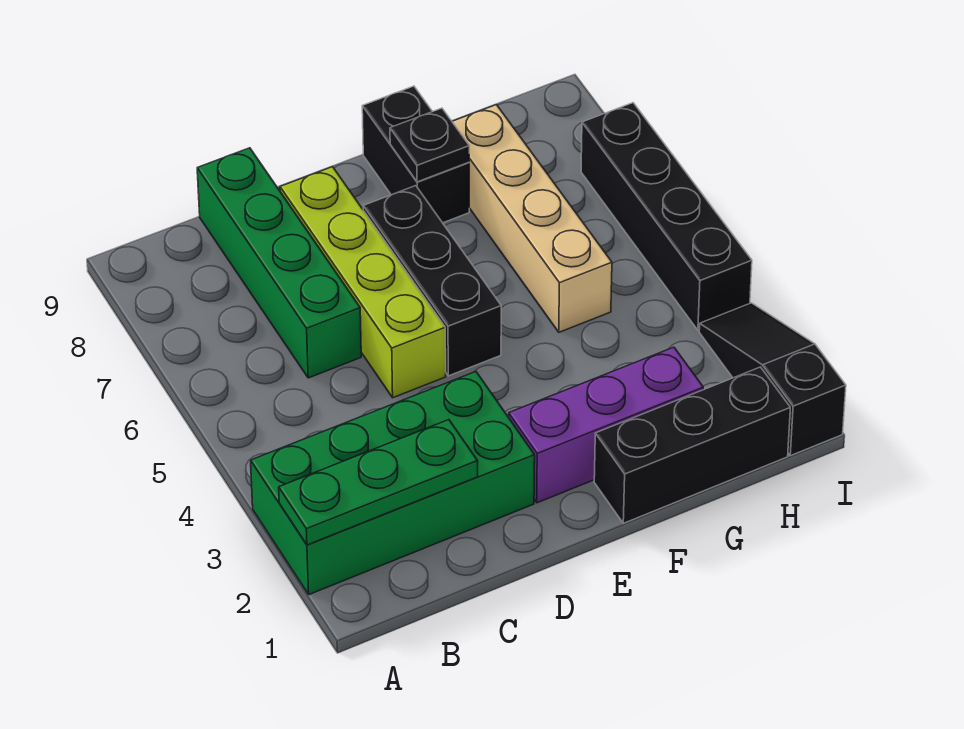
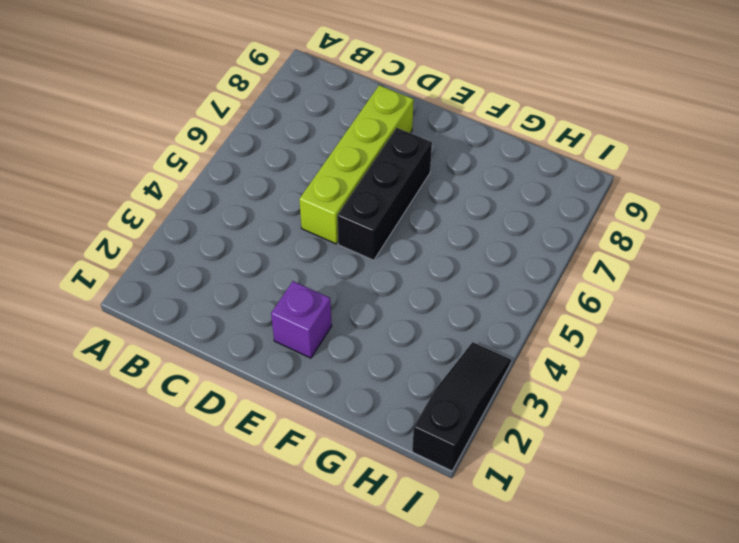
purple 1x1 brick [271,281,332,358] -> purple 1x3 brick [509,347,703,503]
none -> green 2x4 brick [251,372,535,595]
none -> green 1x4 brick [197,148,361,378]
none -> black 1x3 brick [594,367,790,523]

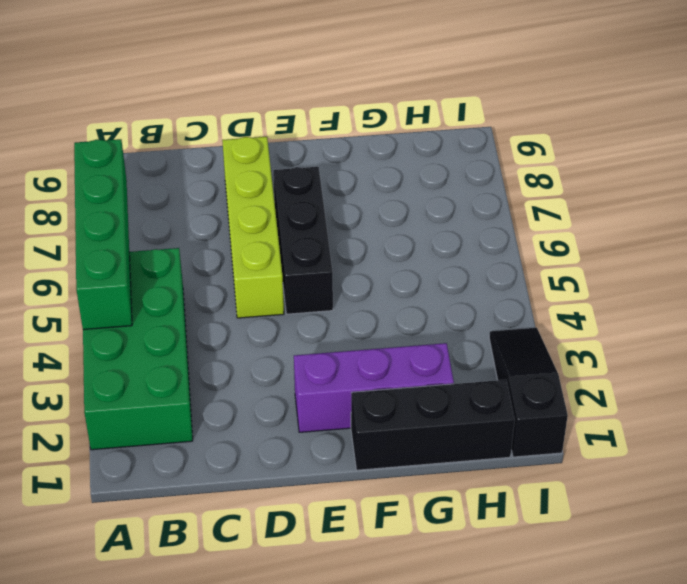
green 2x4 brick [83,248,193,450] -> green 2x4 brick turned to [251,372,535,595]
green 1x4 brick [74,139,132,330] -> green 1x4 brick moved to [197,148,361,378]
none -> black 1x2 brick [362,86,469,223]
none -> tan 1x4 brick [452,105,612,332]
none -> black 1x4 brick [581,103,752,330]

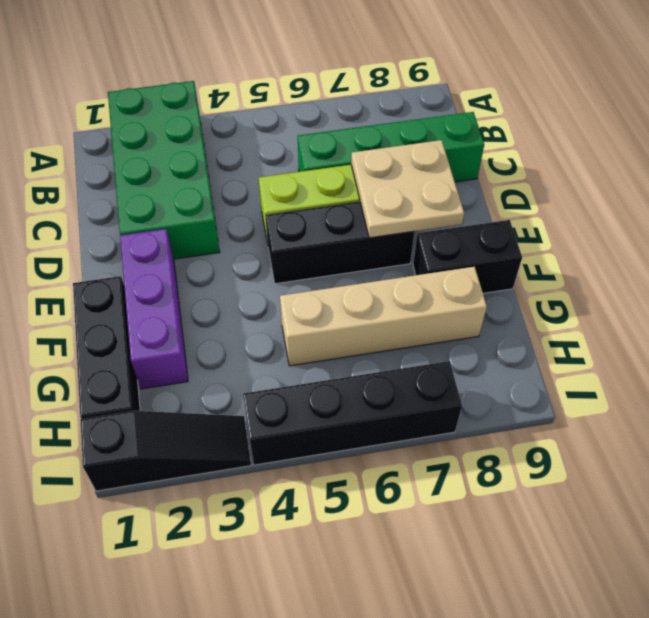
tan 2x2 plate [351,140,464,238] -> none
none -> green 1x3 plate [279,420,478,545]
none -> black 1x1 plate [390,108,469,182]

